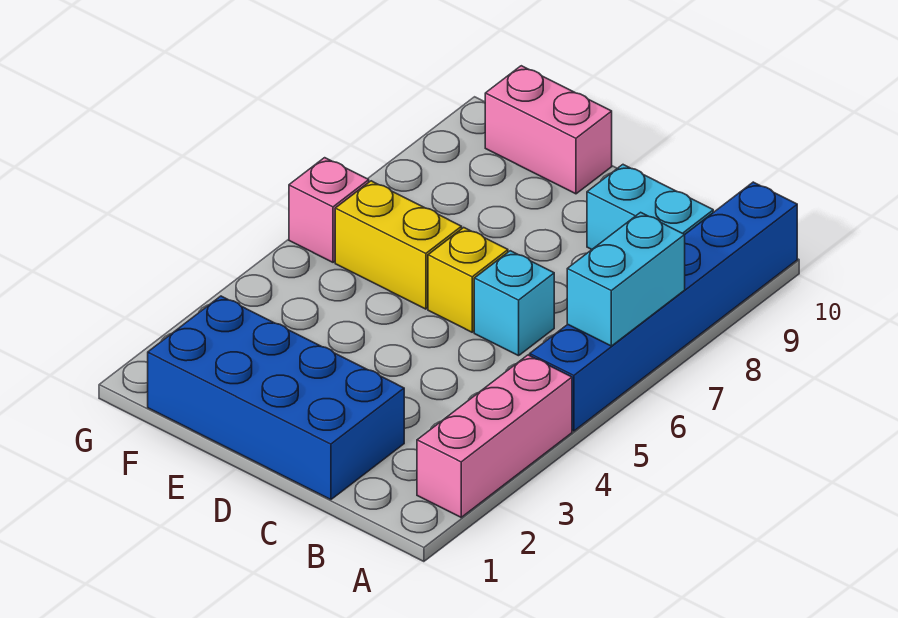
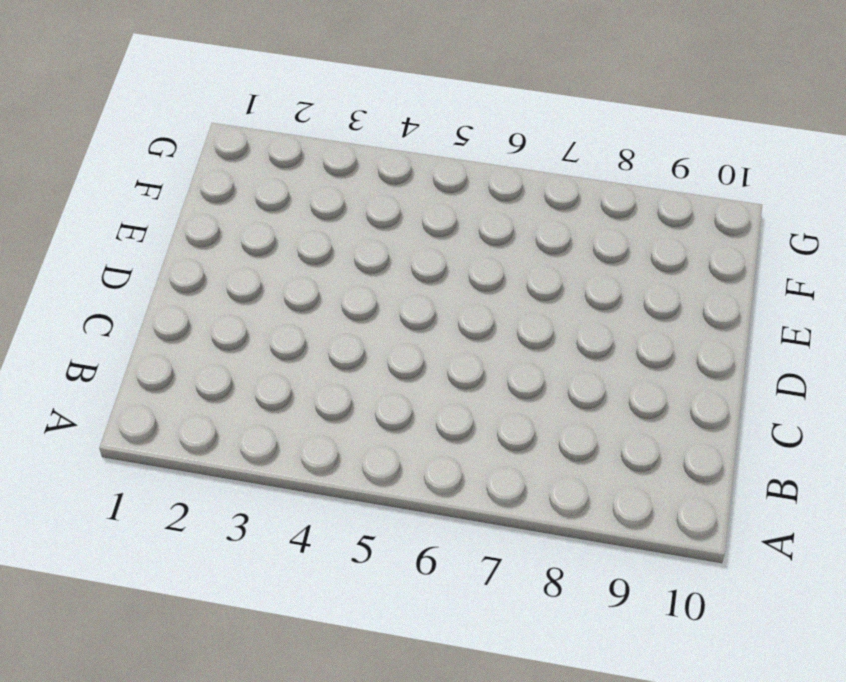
none -> pink 1x3 brick [417,355,572,517]
none -> blue 1x6 brick [530,182,797,431]

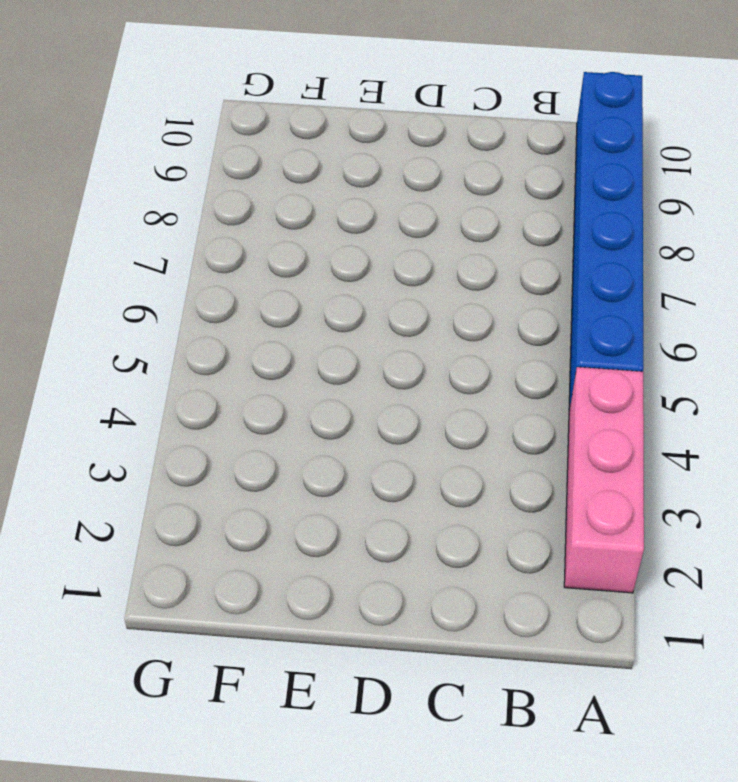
none -> cyan 1x2 brick [587,165,713,249]
none -> blue 2x4 brick [148,296,404,500]

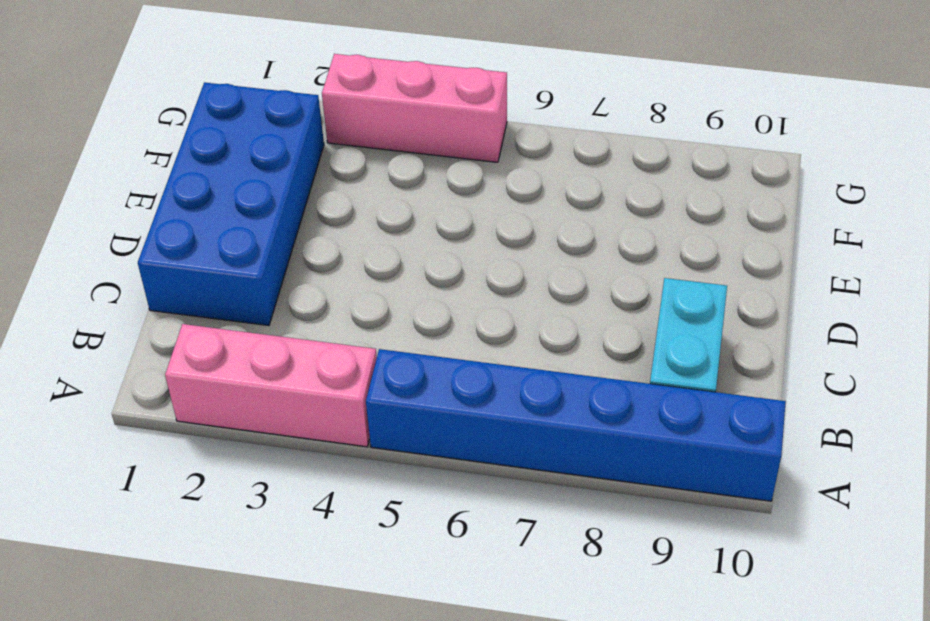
pink 1x3 brick [322,54,507,162] -> none
none -> cyan 1x1 brick [474,251,554,356]
none -> yellow 1x1 brick [428,228,508,332]

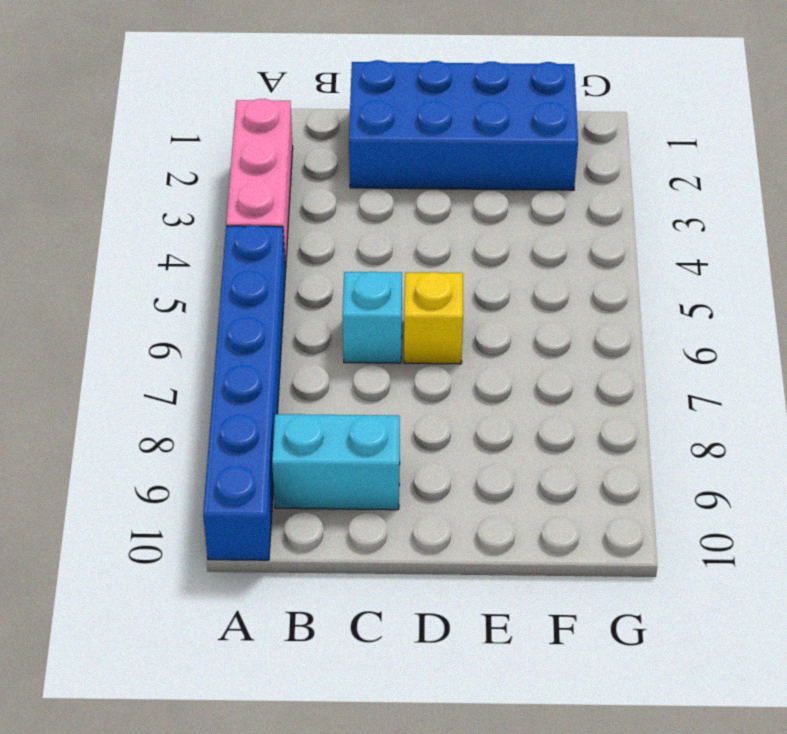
none -> yellow 1x2 brick [335,181,462,309]
none -> pink 1x2 brick [485,66,612,194]

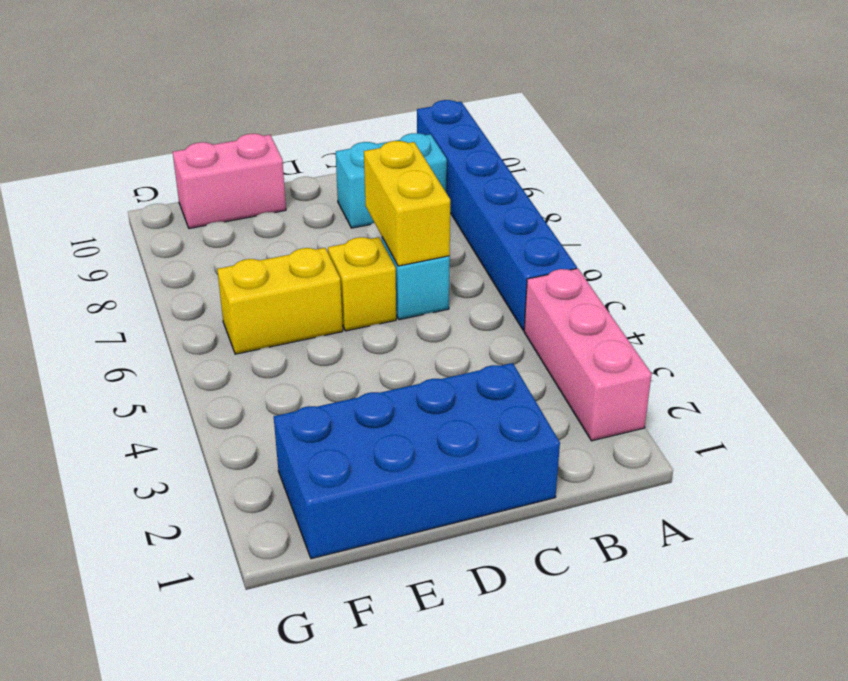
yellow 1x2 brick [364,141,450,266] -> none
none -> pink 1x1 brick [289,158,369,262]
none -> cyan 1x2 brick [567,212,685,346]

